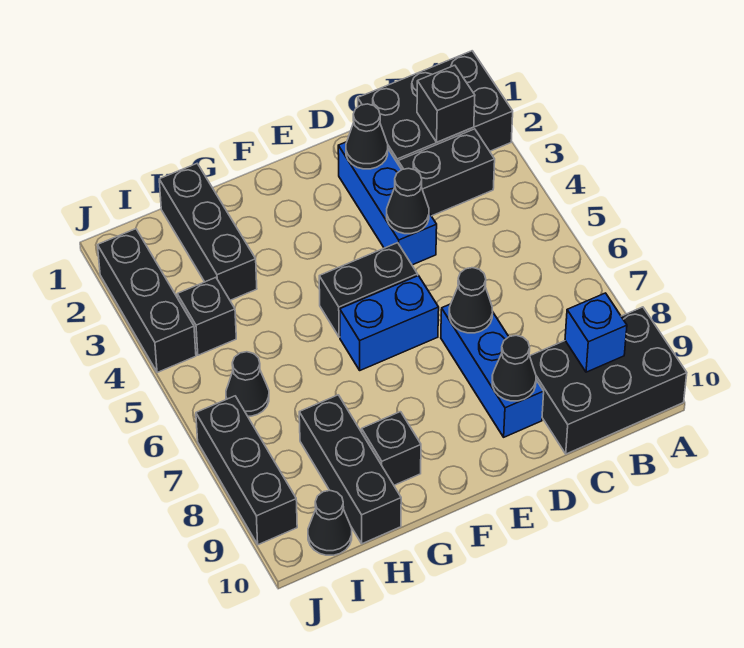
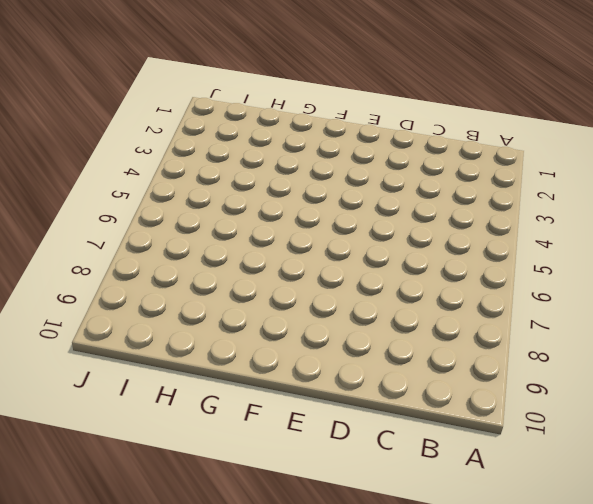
none -> black 2x3 brick [358,51,513,163]
none -> black 2x3 brick [530,307,687,454]
none -> black 1x2 brick [398,129,495,216]

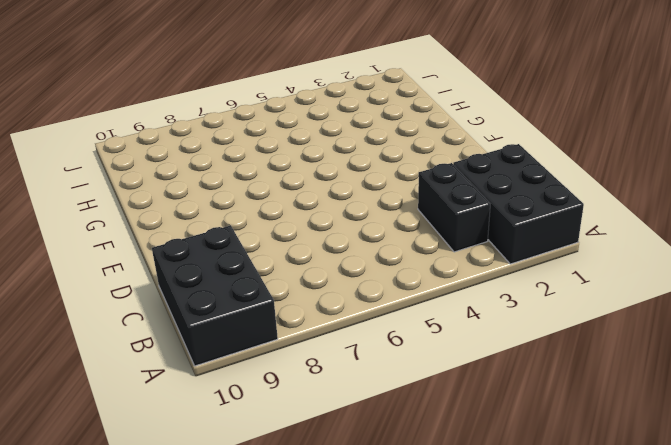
none -> blue 1x3 brick [338,142,437,265]
none -> blue 1x3 brick [441,304,544,437]
none -> black 1x2 brick [319,243,418,337]

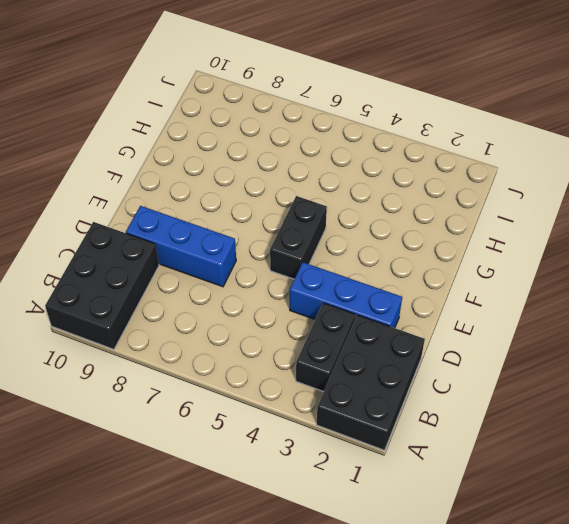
none -> blue 1x2 brick [340,276,439,370]
none -> black 1x1 brick [362,412,421,485]
none -> black 1x3 brick [159,164,257,300]

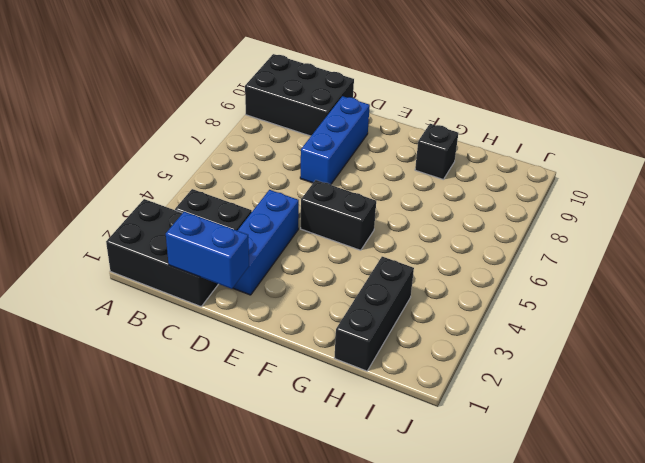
blue 1x2 brick [166,212,249,289] -> blue 1x2 brick moved to [340,276,439,370]
none -> black 1x3 brick [299,395,401,544]
none -> black 1x1 brick [177,278,236,355]
none -> black 1x1 cone [226,352,269,416]

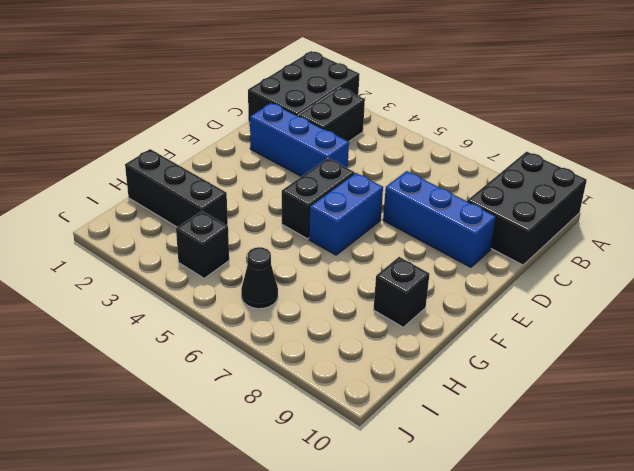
none -> black 1x3 brick [299,395,401,544]
none -> black 1x1 cone [308,490,352,555]
none -> black 1x3 brick [98,229,196,373]

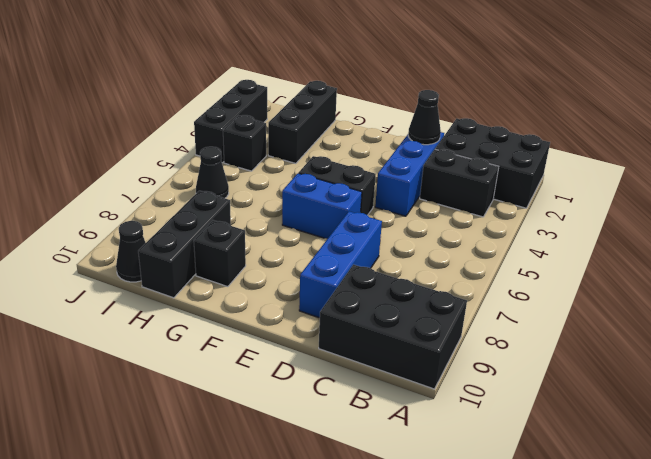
none -> black 1x3 brick [196,396,297,545]
none -> black 1x1 brick [417,65,475,142]
none -> blue 1x1 brick [565,293,627,372]

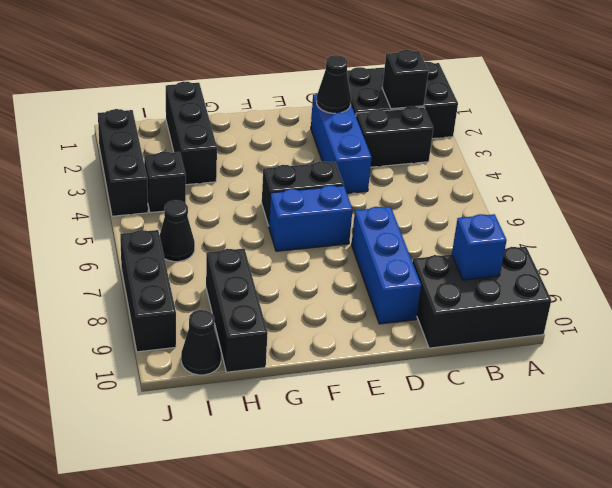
none -> black 1x1 brick [362,412,421,485]
none -> black 1x1 cone [387,168,429,234]
none -> black 1x1 cone [449,268,493,333]

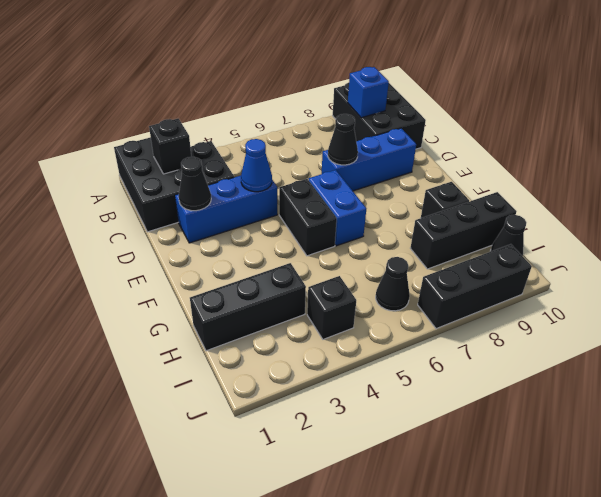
blue 1x1 cone [241,139,272,192] -> black 1x1 cone [387,168,429,234]
none -> black 1x3 brick [98,229,196,373]
none -> black 1x1 cone [492,335,536,401]

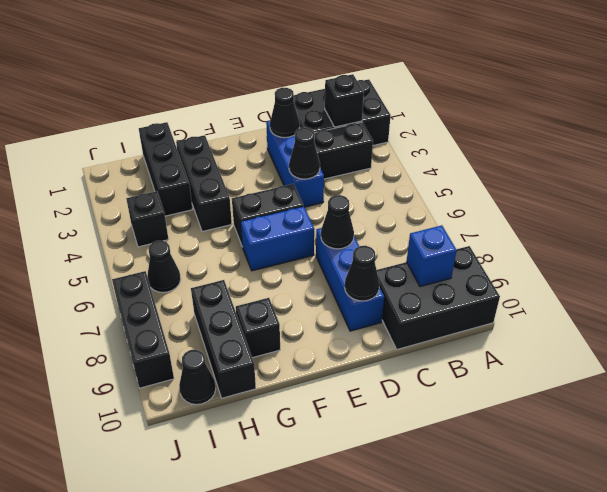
black 1x3 brick [176,135,232,232] -> black 1x3 brick moved to [98,229,196,373]

